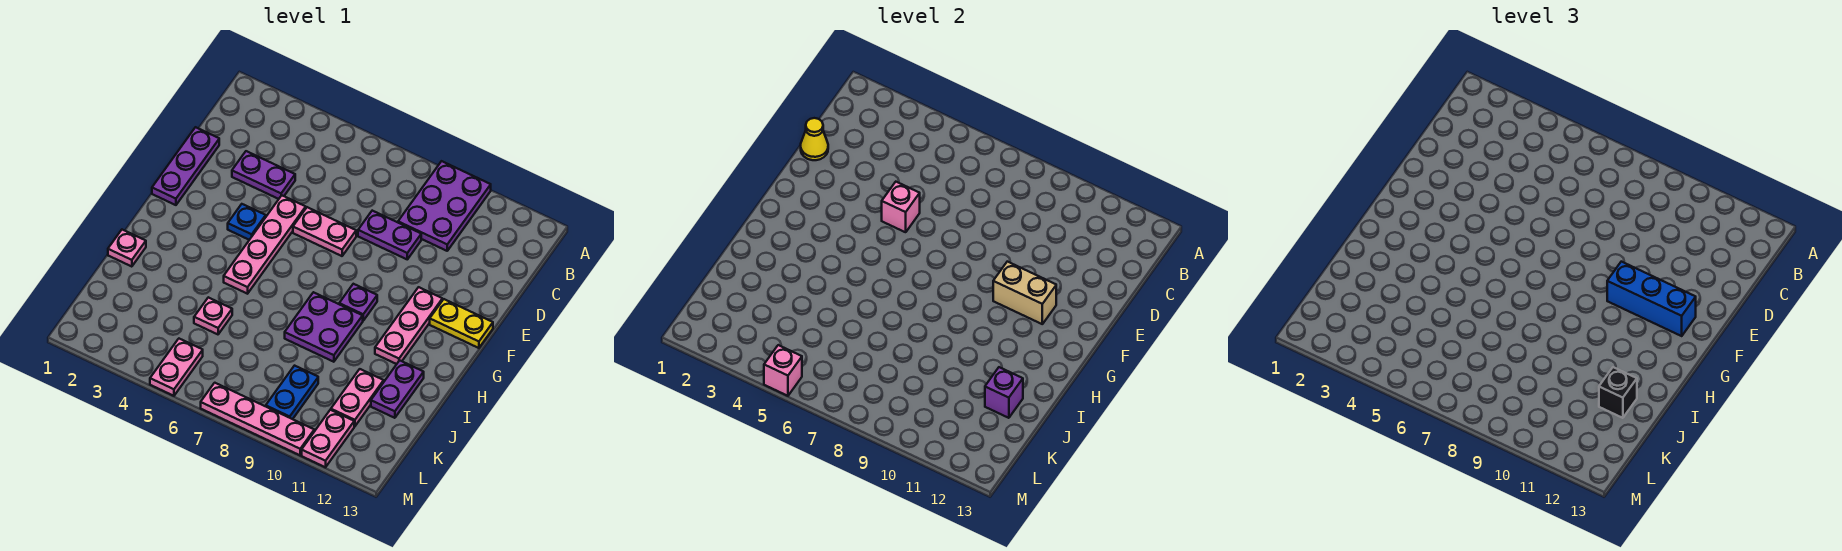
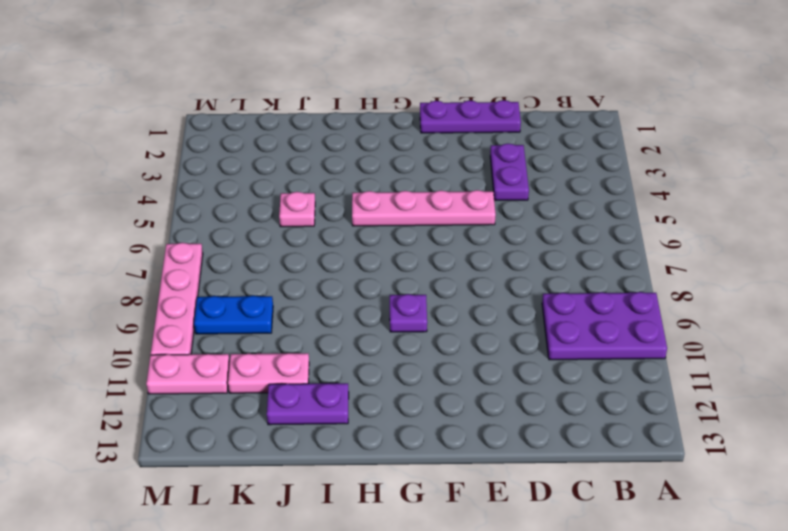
none -> purple 1x2 plate [358,211,421,259]
none -> pink 1x2 plate [293,207,356,256]
none -> blue 1x1 plate [228,204,266,240]

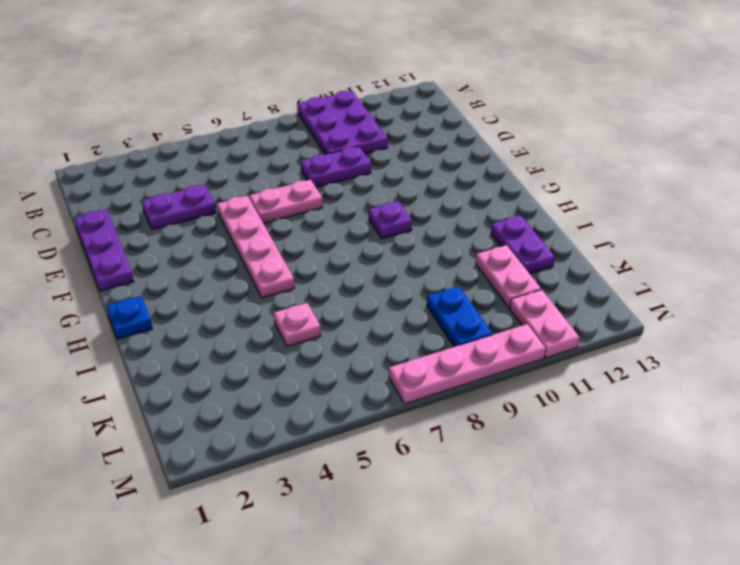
blue 1x1 plate [107,296,152,339] -> blue 1x1 plate moved to [228,204,266,240]
none -> pink 1x3 plate [375,287,442,364]
none -> yellow 1x2 plate [430,299,493,348]
none -> purple 2x2 plate [285,292,363,362]

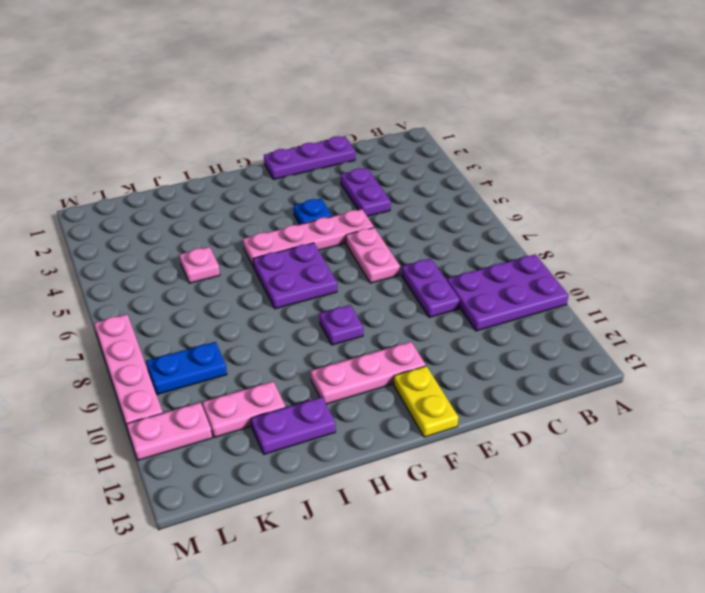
purple 2x2 plate [253,243,337,309] -> purple 2x2 plate moved to [285,292,363,362]
none -> pink 1x1 plate [108,230,146,267]
none -> pink 1x2 plate [150,339,203,396]
none -> yellow 1x1 cone [801,118,828,160]

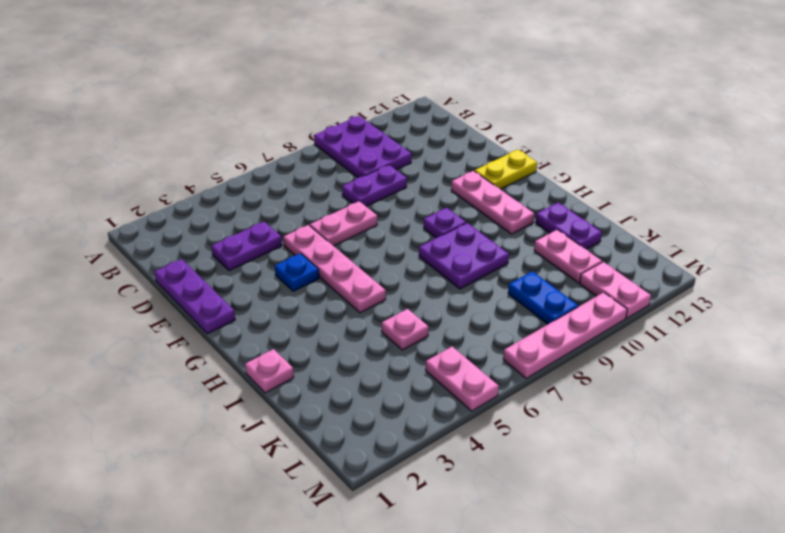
none -> yellow 1x1 cone [801,118,828,160]
none -> pink 1x1 brick [882,182,920,232]
none -> tan 1x2 brick [993,262,1056,324]

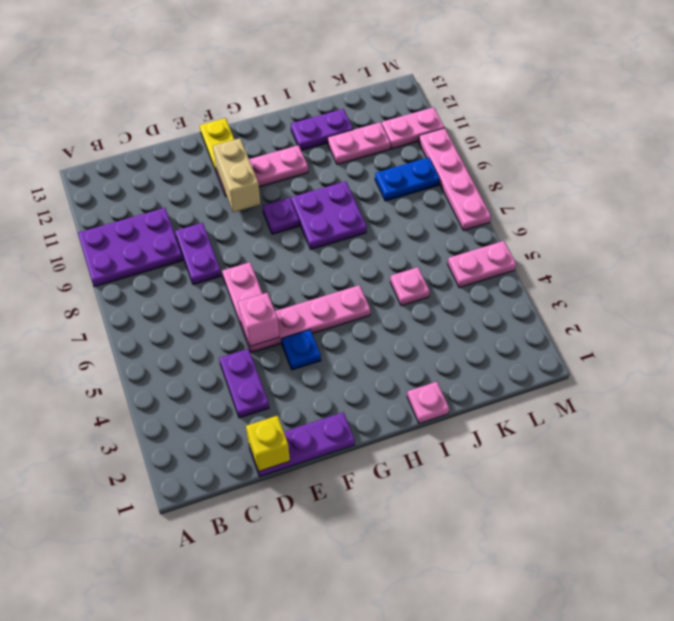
yellow 1x1 brick [246,416,290,471] -> yellow 1x1 cone [801,118,828,160]
none -> purple 1x1 brick [985,367,1023,418]
none -> pink 1x1 brick [764,345,802,396]
none -> blue 1x3 brick [1607,262,1696,336]

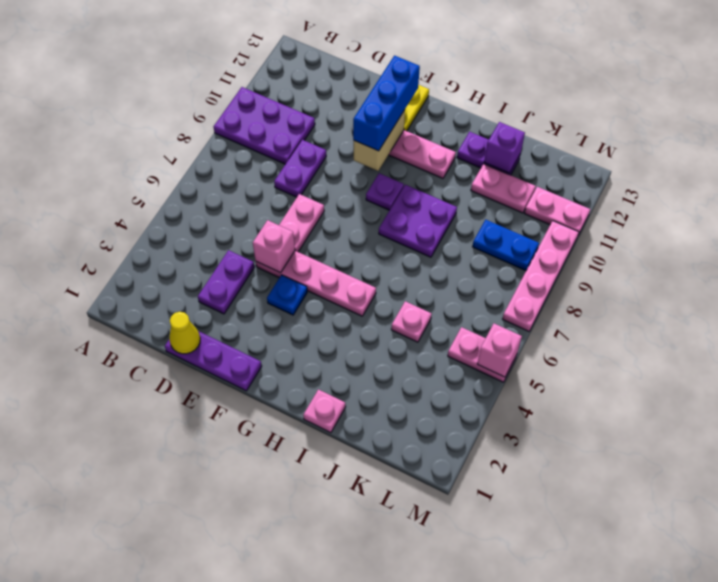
none -> black 1x1 brick [1599,367,1637,418]

